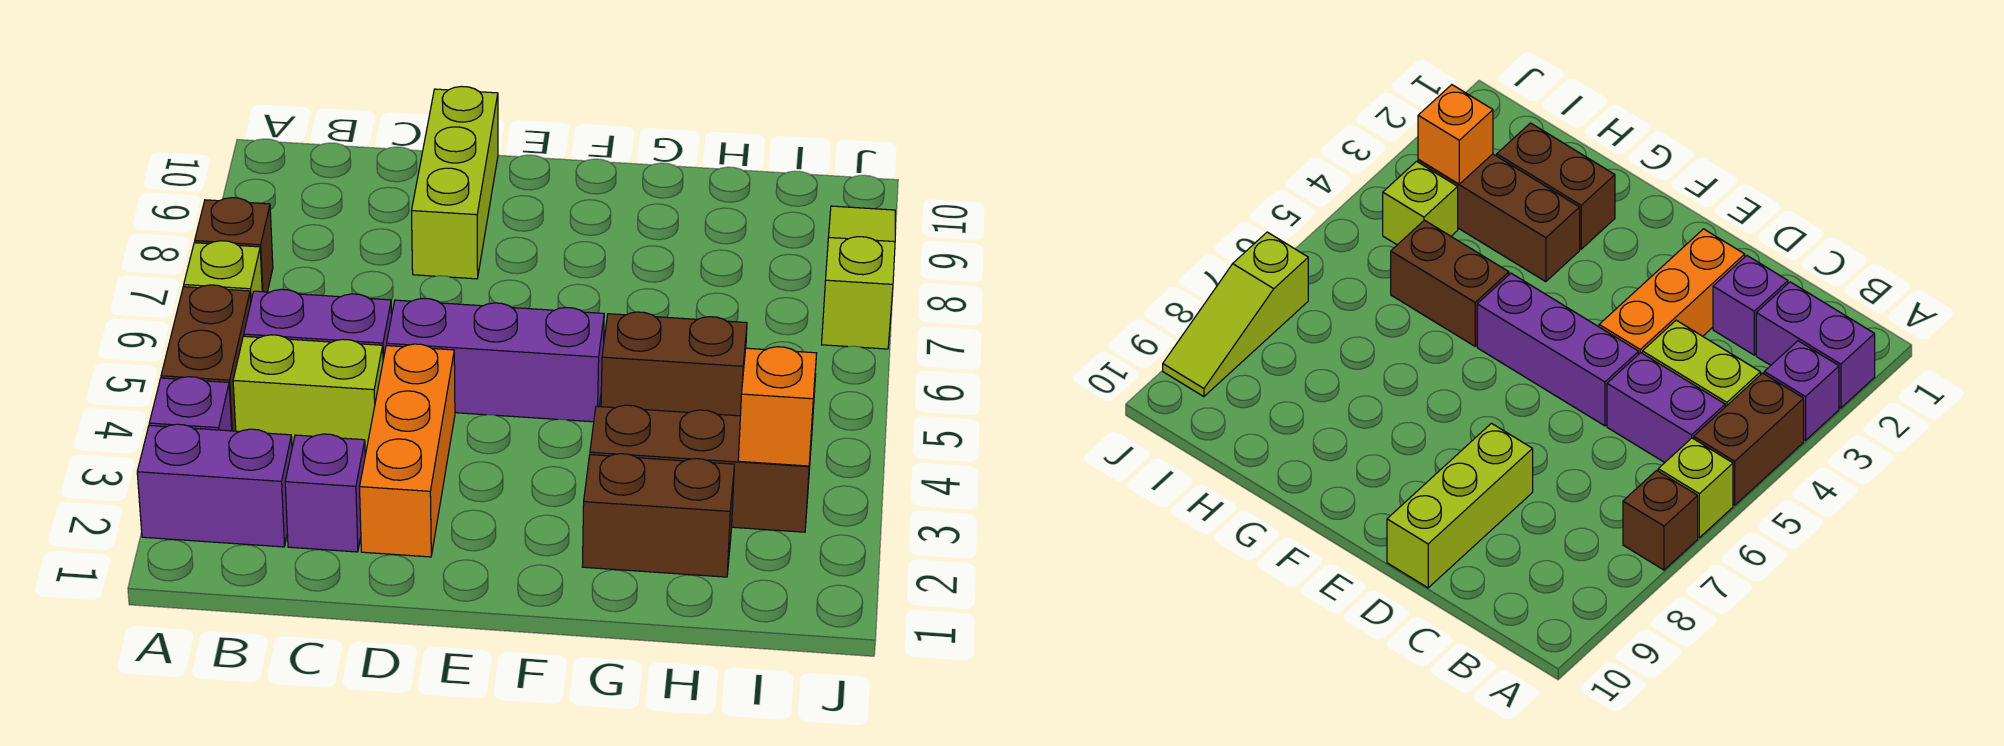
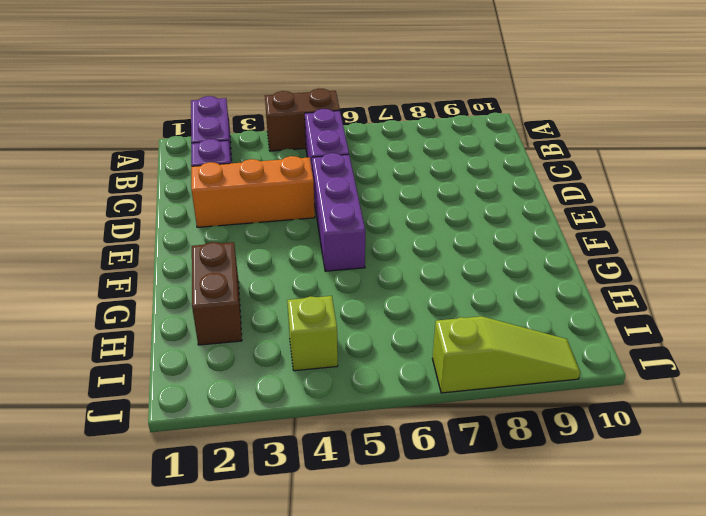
none -> purple 1x1 brick [149,377,232,431]
none -> lime 1x1 brick [184,241,262,300]
none -> brown 1x1 brick [195,198,273,292]

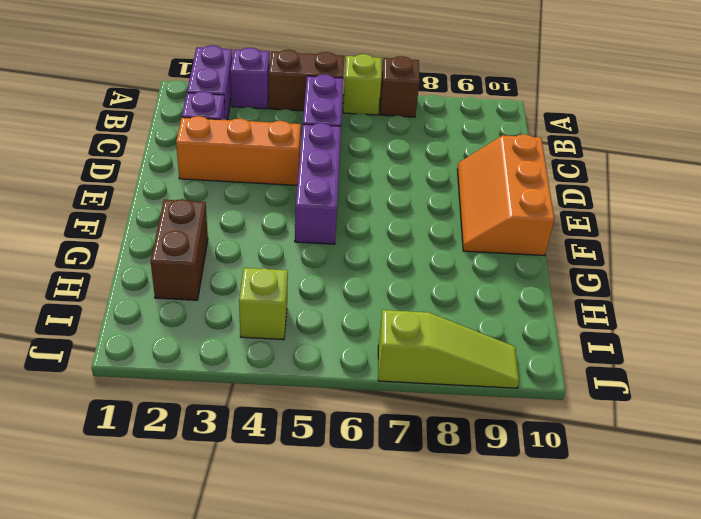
orange 2x3 slope [457,134,554,256] -> lime 1x3 brick [412,86,498,279]
none -> lime 1x2 brick [233,335,383,454]
none -> brown 1x3 brick [590,405,812,532]
none -> brown 1x2 brick [601,312,747,416]

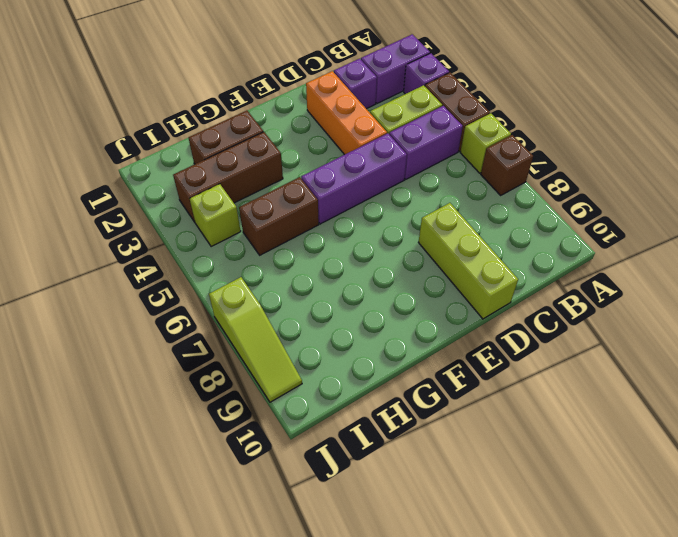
none -> orange 1x1 brick [738,347,817,466]

